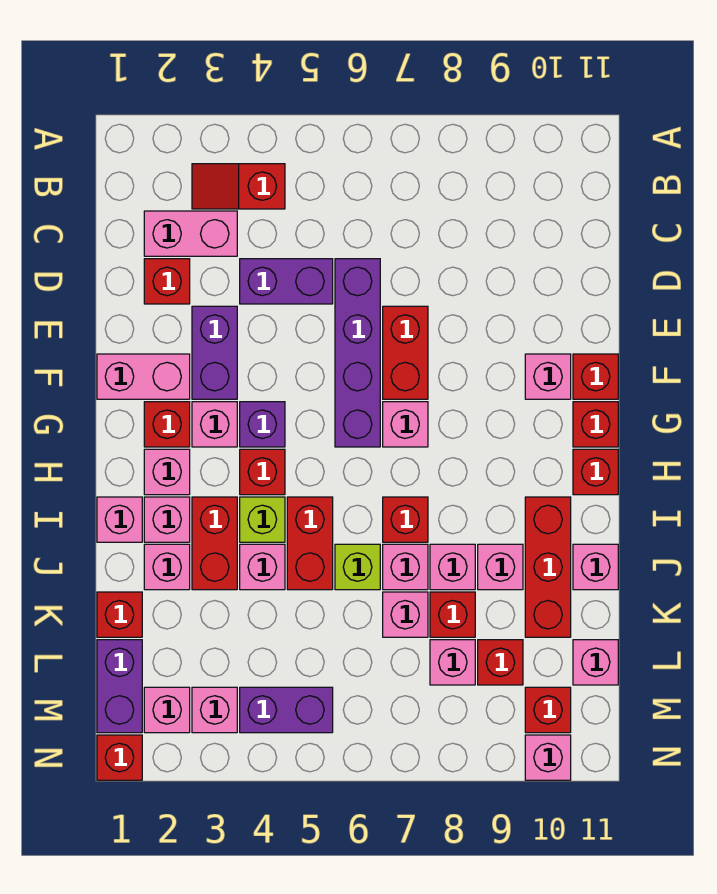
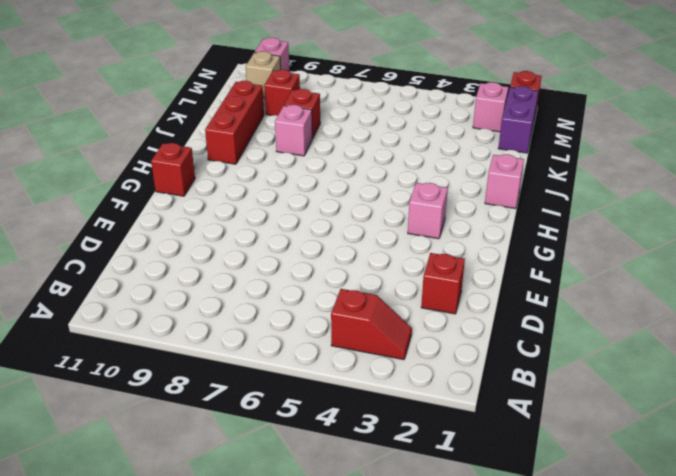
tan 1x1 brick [246,51,281,98] -> red 1x1 brick [525,687,571,733]
none -> pink 1x2 brick [144,211,237,256]
none -> purple 1x2 brick [240,259,333,304]
none -> purple 1x4 brick [335,259,380,447]
none -> purple 1x2 brick [192,306,237,399]

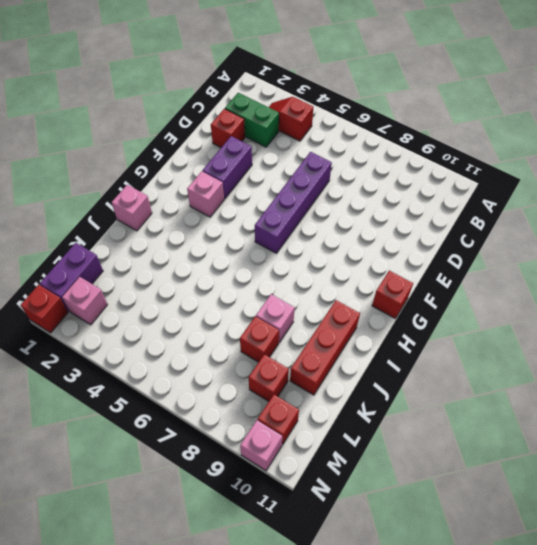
green 1x2 brick [225,93,279,147] -> pink 1x2 brick [144,211,237,256]
none -> purple 1x2 brick [240,259,333,304]
none -> red 1x2 brick [383,306,428,399]
none -> pink 1x2 brick [97,354,190,399]
none -> pink 1x1 brick [525,354,571,399]

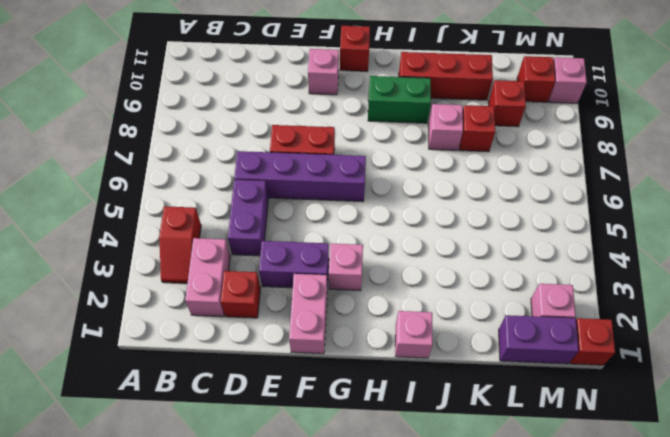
green 1x2 brick [368,76,431,123] -> none
none -> red 1x1 brick [573,354,618,399]
none -> red 1x1 brick [144,402,190,447]
none -> purple 1x1 brick [240,402,285,447]
none -> pink 1x1 brick [383,402,428,447]

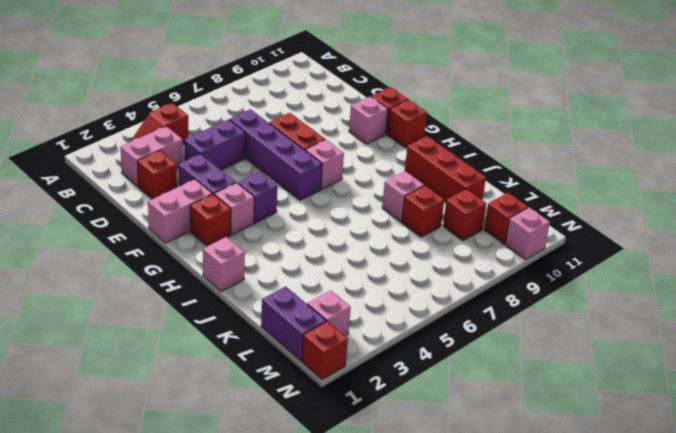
none -> pink 1x1 brick [144,449,190,495]
none -> red 1x1 brick [240,449,285,495]
none -> red 1x1 brick [573,449,618,495]
none -> pink 1x1 brick [144,497,190,542]

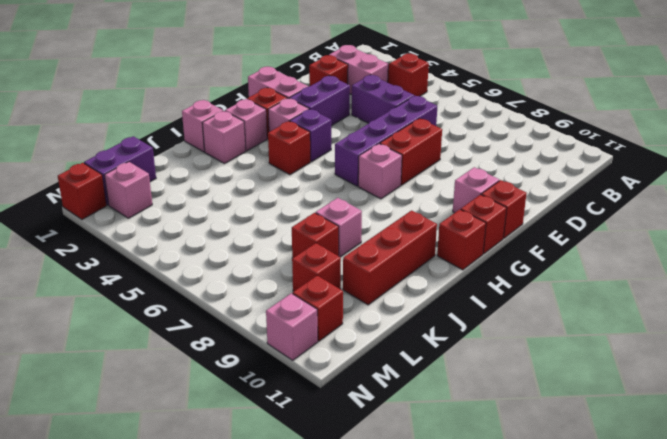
none -> red 1x2 brick [192,497,237,590]
none -> lime 1x1 brick [240,497,285,542]
none -> red 1x2 brick [287,497,333,590]
none -> red 1x1 brick [383,497,428,542]

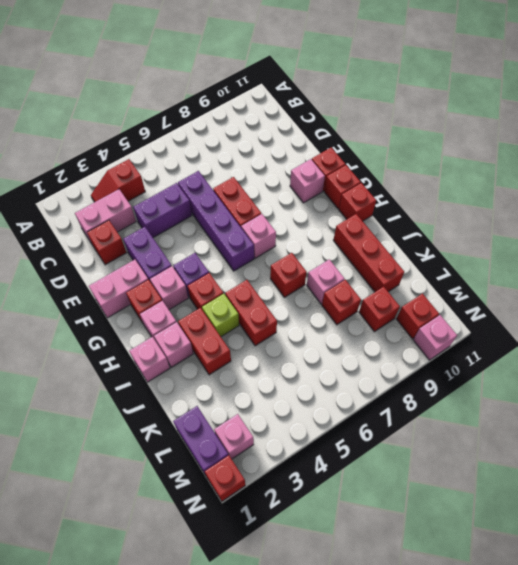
none -> pink 1x1 brick [144,544,190,590]
none -> pink 1x1 brick [240,544,285,590]
none -> lime 1x1 brick [335,544,380,590]
none -> pink 1x1 brick [383,544,428,590]

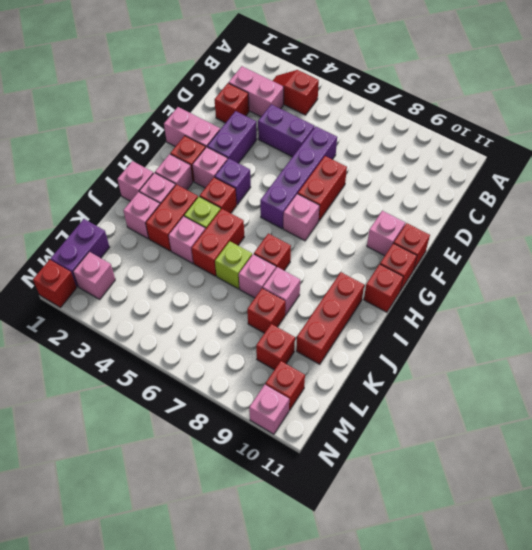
none -> pink 1x1 brick [478,544,523,590]
none -> pink 1x1 brick [573,544,618,590]
none -> red 1x1 brick [97,592,142,637]
none -> pink 1x1 brick [383,592,428,637]

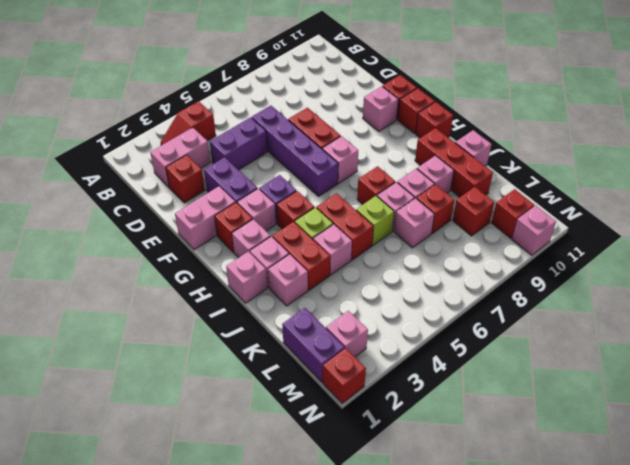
none -> red 1x1 brick [97,592,142,637]
none -> pink 1x1 brick [430,640,475,685]
none -> pink 1x1 brick [573,640,618,685]
none -> pink 1x1 brick [192,687,237,733]

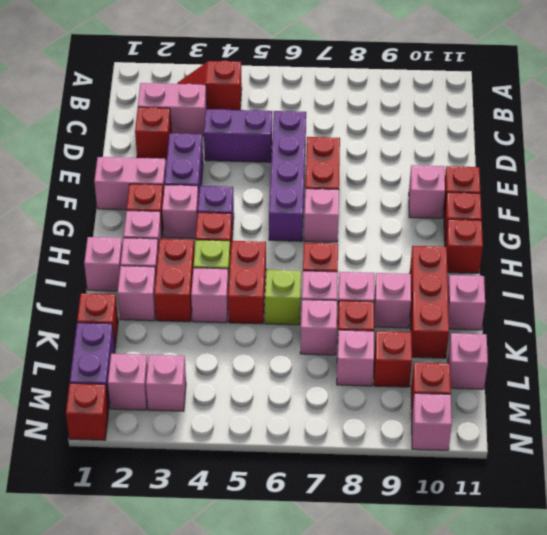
none -> purple 1x2 brick [240,687,333,733]

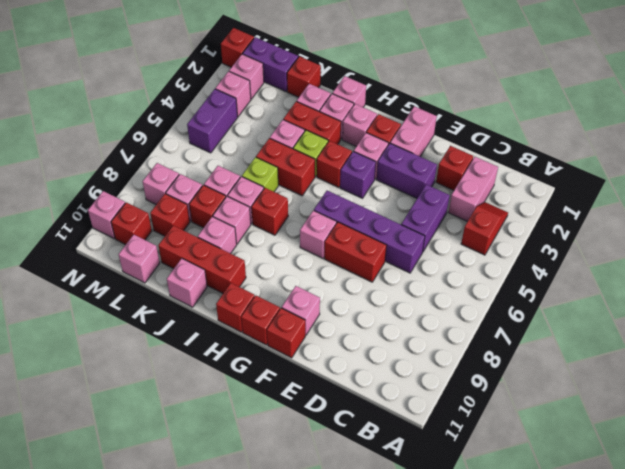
pink 1x1 brick [143,163,179,204] -> none

